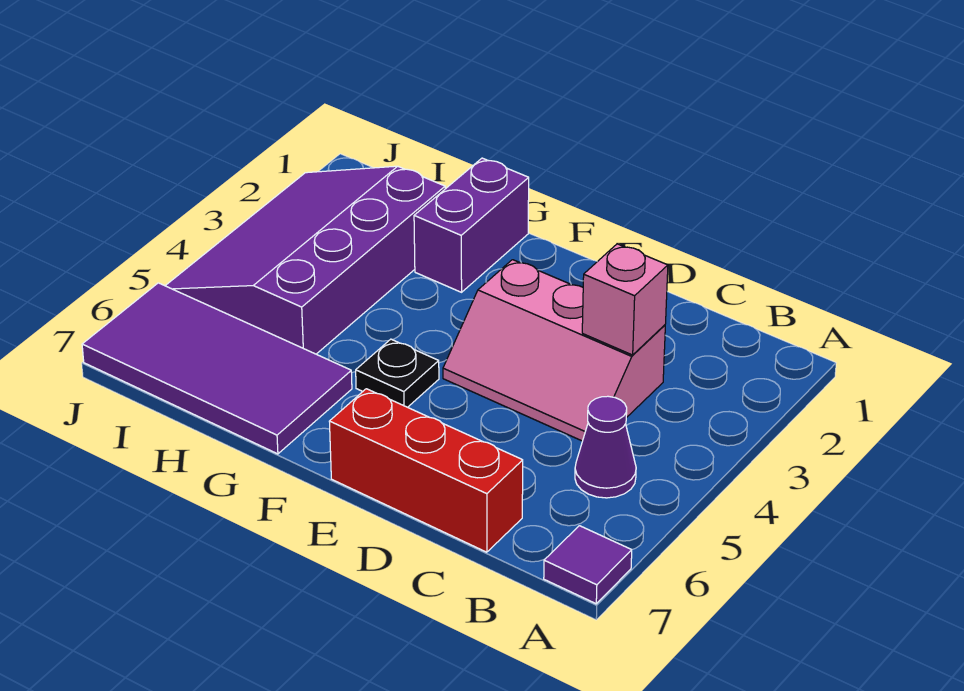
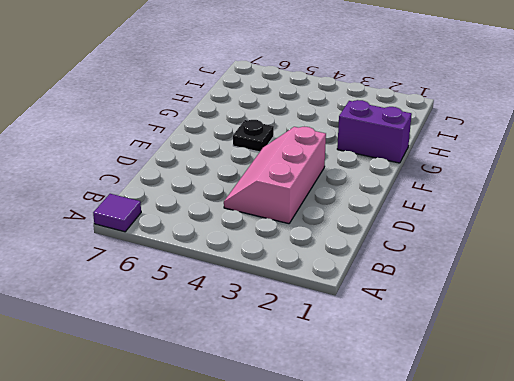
none -> purple 1x1 cone [575,396,636,498]
none -> red 1x3 brick [329,389,523,552]

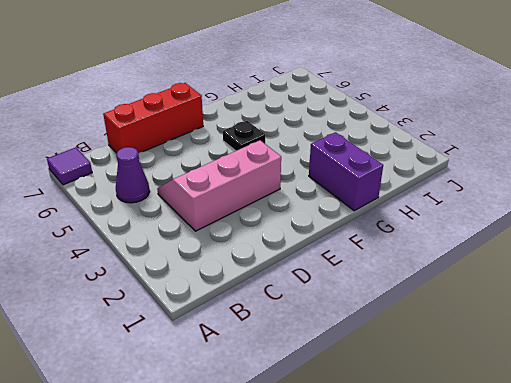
none -> purple 2x4 tile [82,283,352,454]
none -> purple 3x4 slope [165,166,445,354]

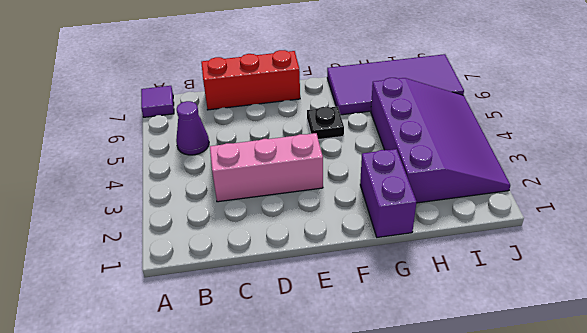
none -> pink 1x1 brick [582,244,668,355]

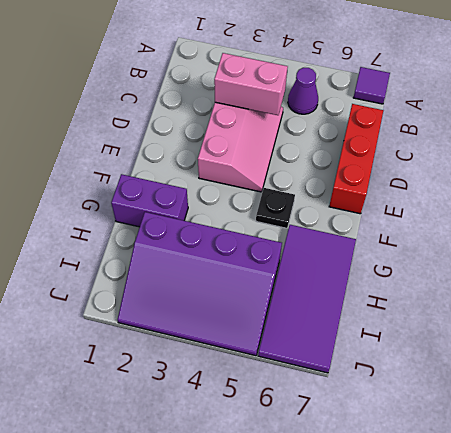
pink 1x2 brick [214,53,288,115] -> pink 1x1 brick [582,244,668,355]

